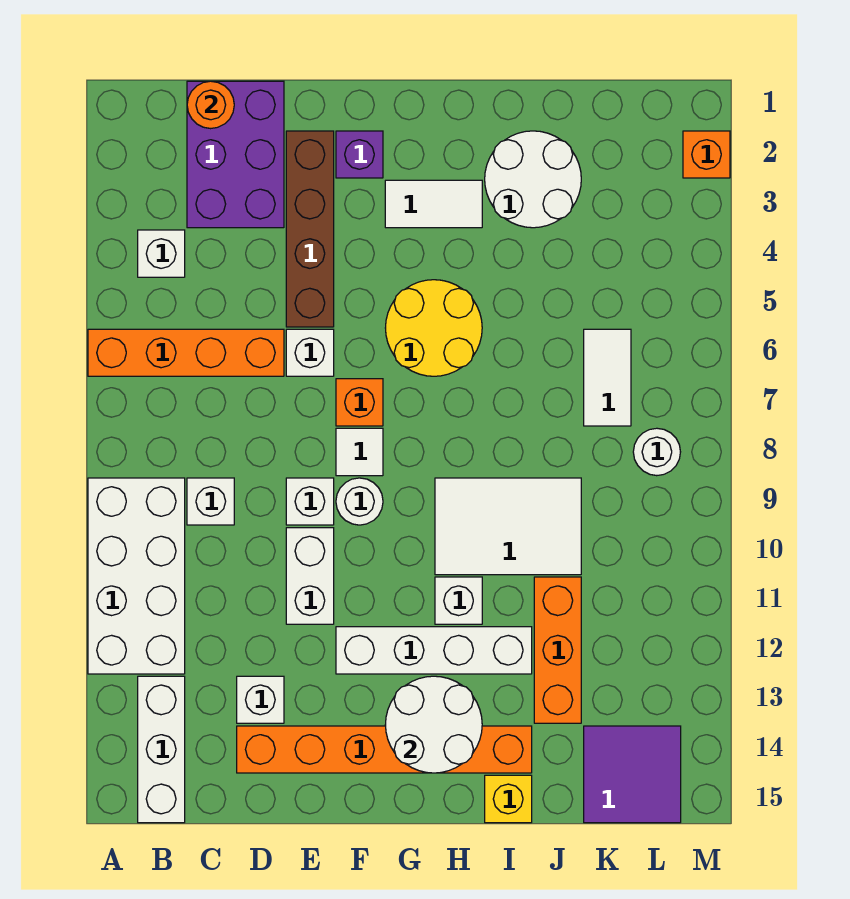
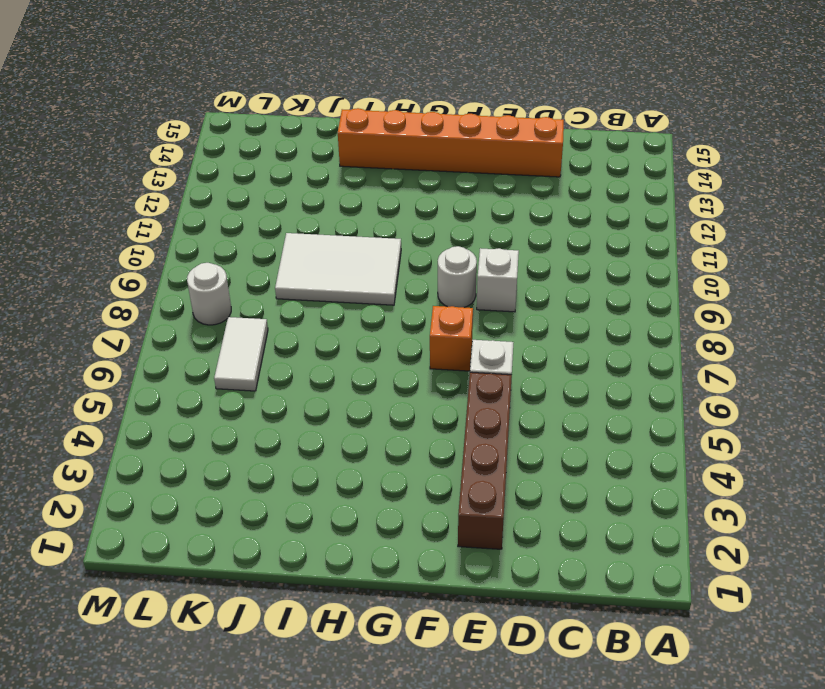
none -> orange 1x4 brick [88,329,284,376]
none -> white 2x4 brick [88,478,185,674]
none -> white 1x1 brick [138,230,185,277]
none -> white 1x3 brick [138,676,185,823]

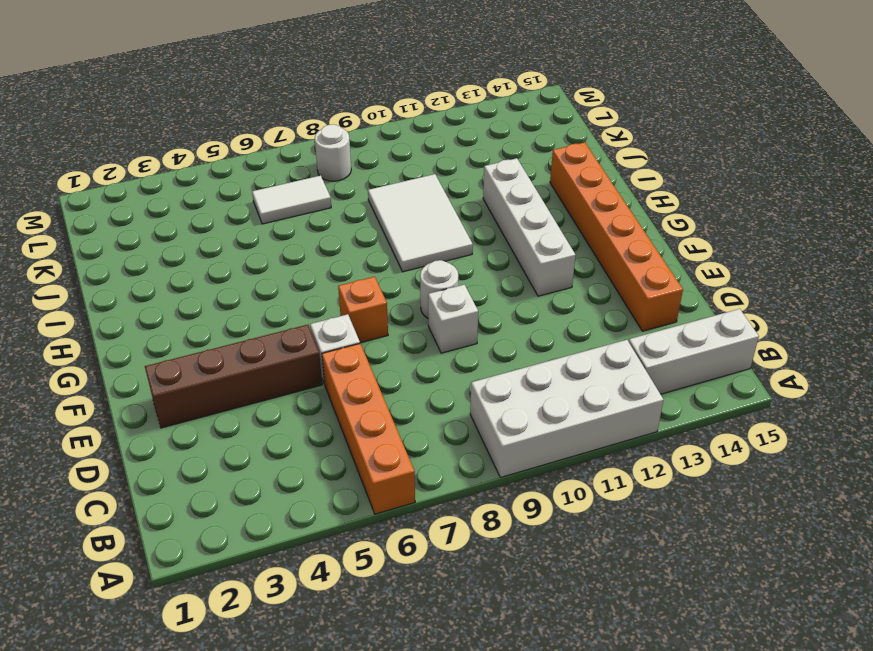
none -> white 1x1 brick [138,230,185,277]
none -> purple 2x3 brick [187,81,284,228]
none -> white 1x1 brick [187,478,234,525]
none -> white 1x1 brick [237,676,284,723]

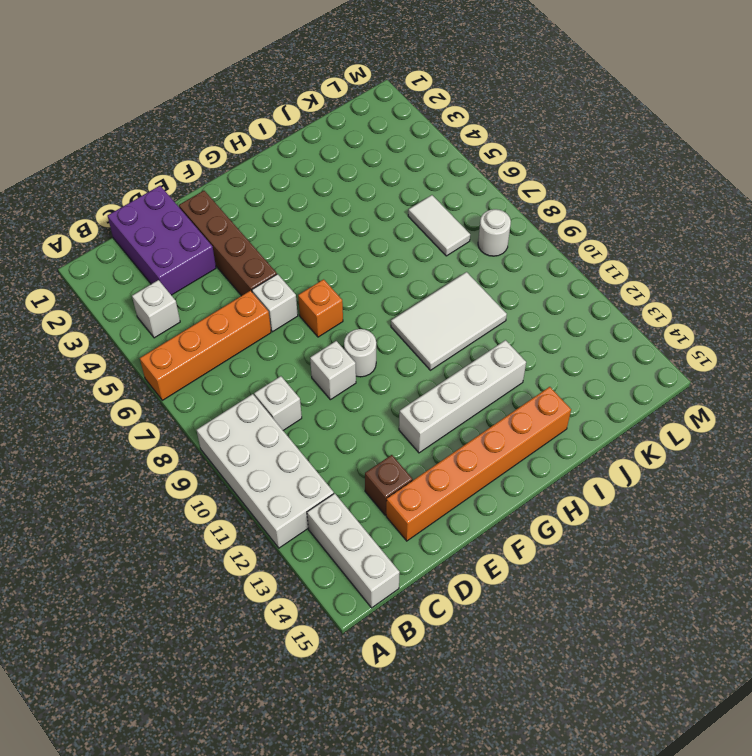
brown 1x1 brick [365,455,413,515] -> white 1x1 brick [237,676,284,723]
none -> white 1x2 brick [286,528,334,624]
none -> purple 1x1 brick [336,131,383,178]
none -> white 1x1 tile [336,428,383,476]
none -> white 1x2 tile [385,180,482,228]

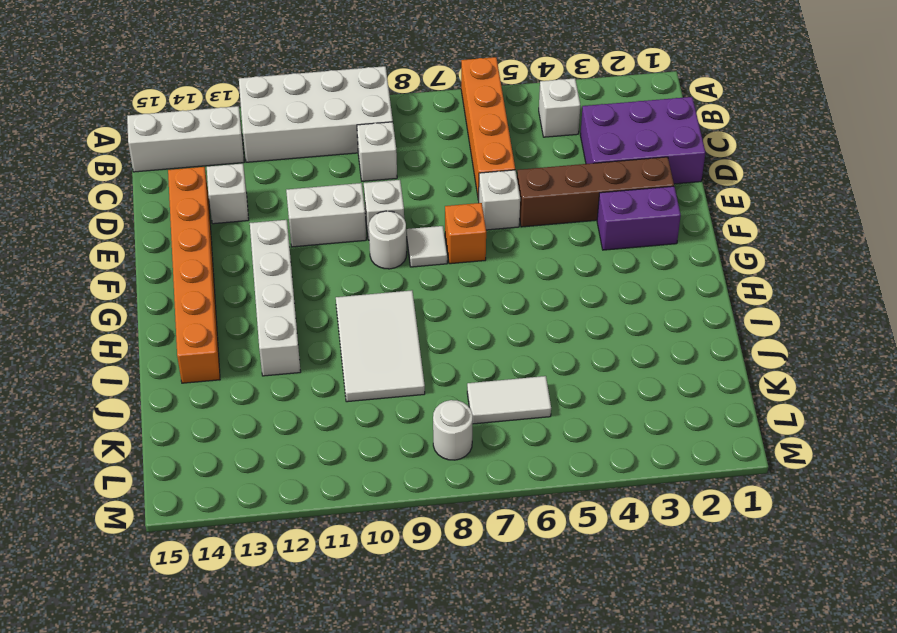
purple 1x2 brick [597,186,681,250] -> purple 1x1 brick [336,131,383,178]
none -> white 1x2 tile [385,180,482,228]
none -> yellow 2x2 round brick [386,280,482,376]
none -> white 1x1 brick [435,577,482,624]
none -> white 2x2 round brick [485,131,581,228]

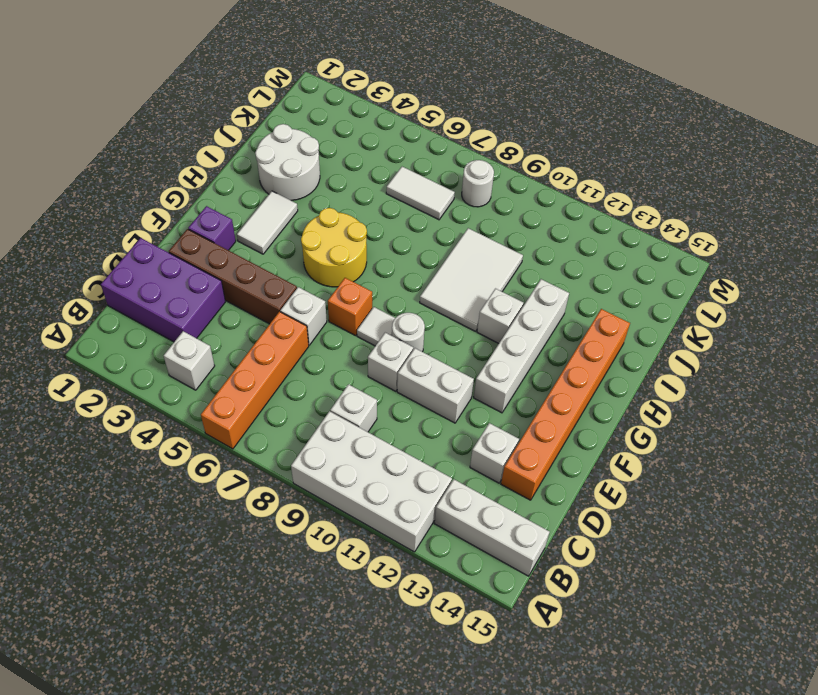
none -> yellow 1x1 brick [485,775,532,823]
none -> orange 1x3 brick [534,577,581,723]
none -> purple 2x2 tile [584,726,681,823]
none -> orange 1x1 brick [683,131,730,178]

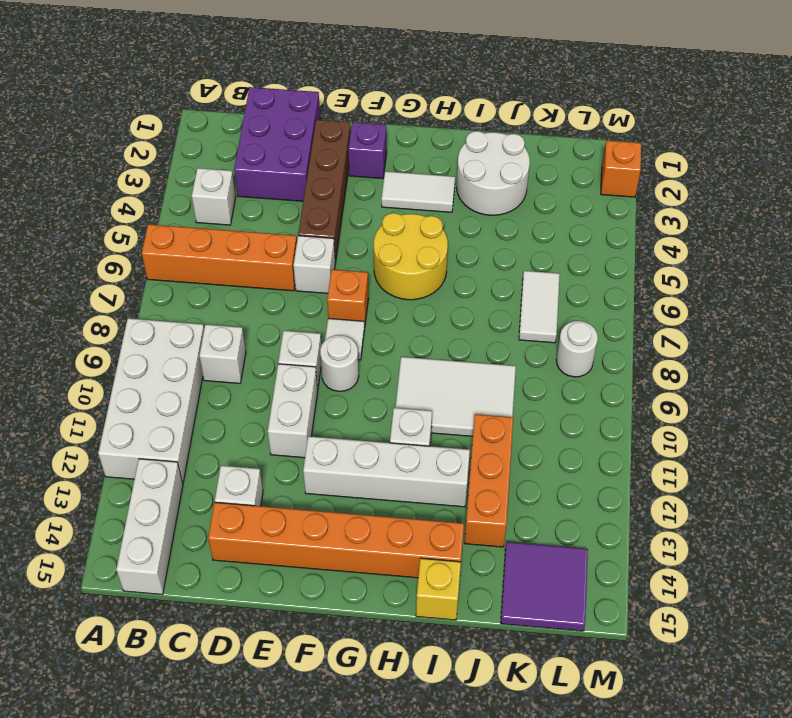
none -> orange 1x1 round brick [187,81,234,129]
none -> white 2x2 round brick [385,676,482,773]

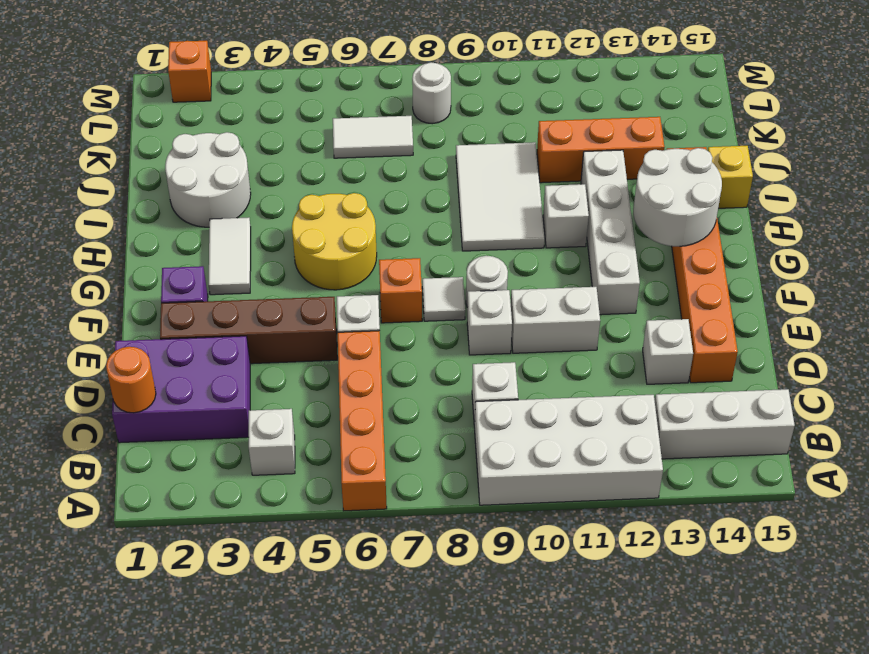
none -> purple 2x2 tile [584,726,681,823]

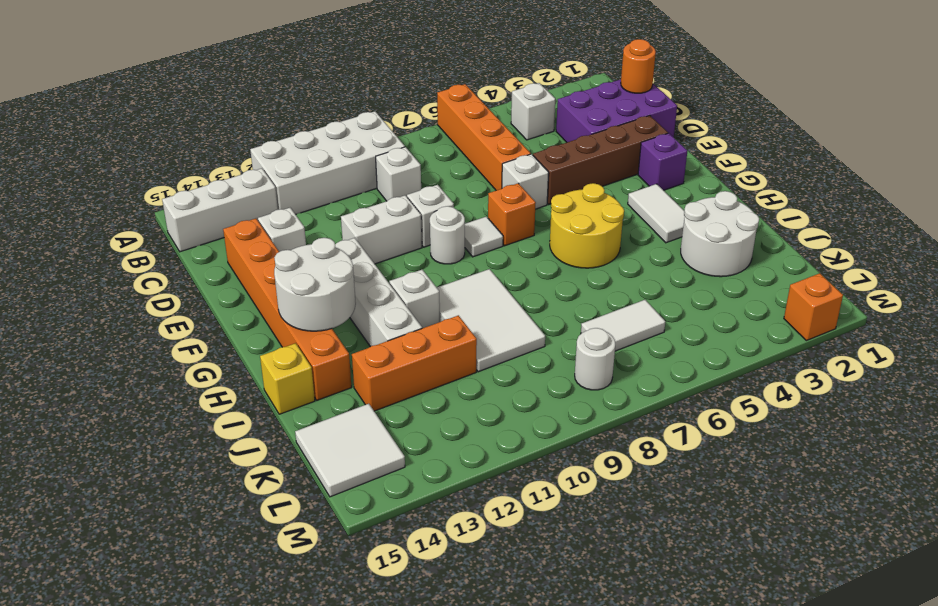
white 2x2 tile [295,404,405,497] -> purple 2x2 tile [584,726,681,823]

